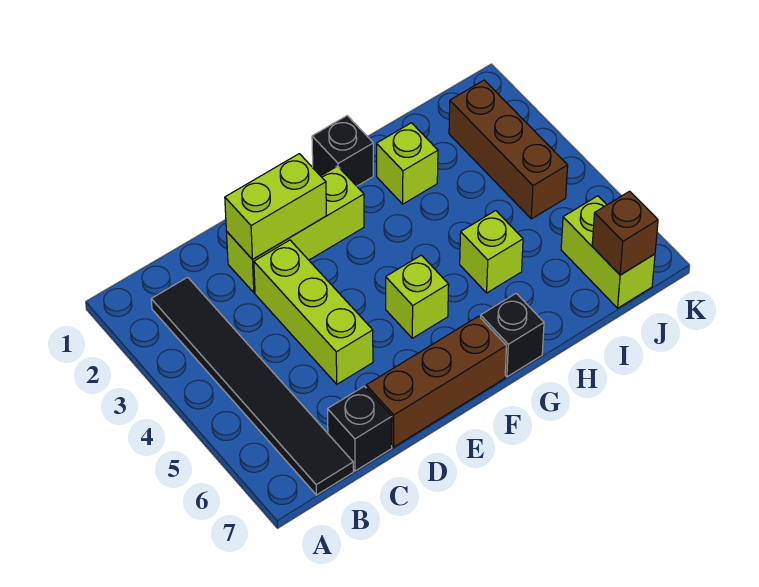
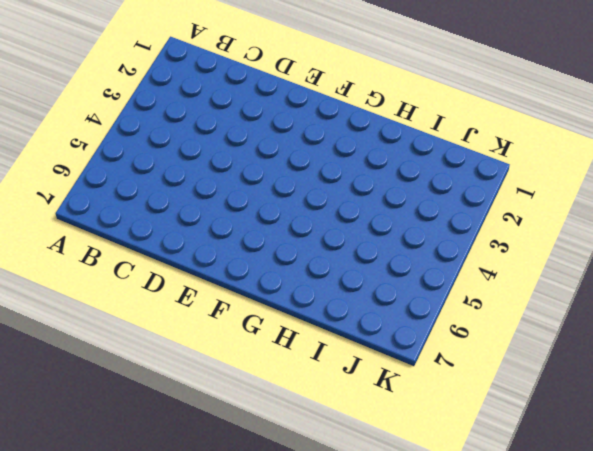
none -> black 1x6 tile [151,277,353,495]
none -> black 1x1 brick [328,386,392,471]
none -> lime 1x3 brick [227,166,364,293]

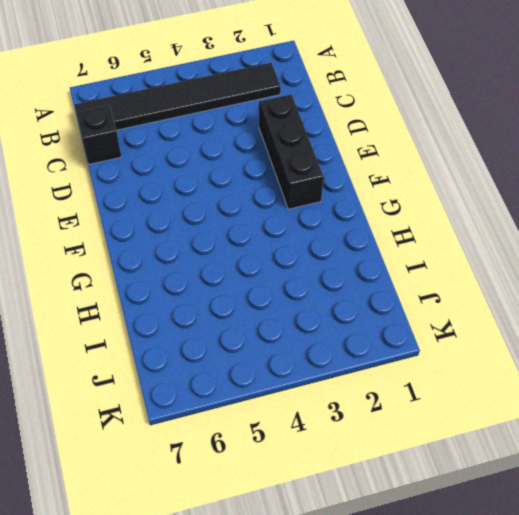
black 1x3 brick [259,94,324,209] -> lime 1x3 brick [227,166,364,293]
none -> lime 1x3 brick [254,240,373,384]
none -> brown 1x3 brick [366,316,506,447]
none -> lime 1x1 brick [386,255,449,338]

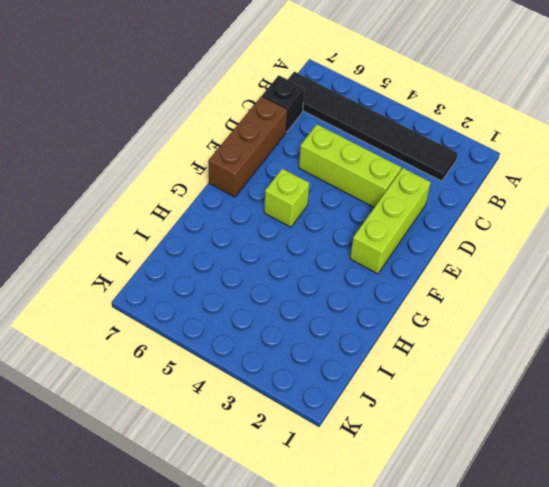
none -> black 1x1 brick [312,116,373,186]
none -> black 1x1 brick [480,293,544,377]
none -> lime 1x1 brick [377,123,438,204]

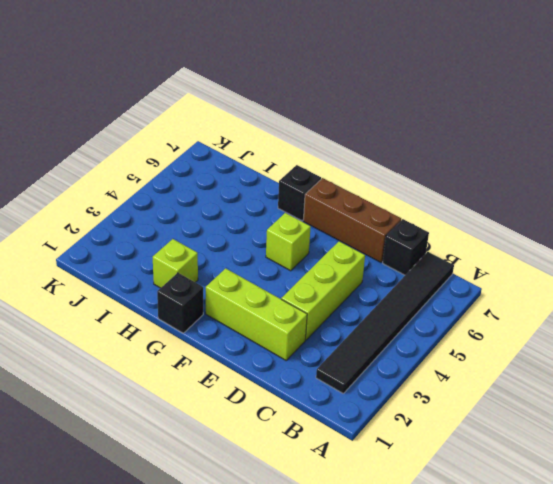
none -> lime 1x1 brick [460,211,523,293]
none -> brown 1x3 brick [449,80,568,219]
none -> lime 1x2 brick [561,196,655,308]

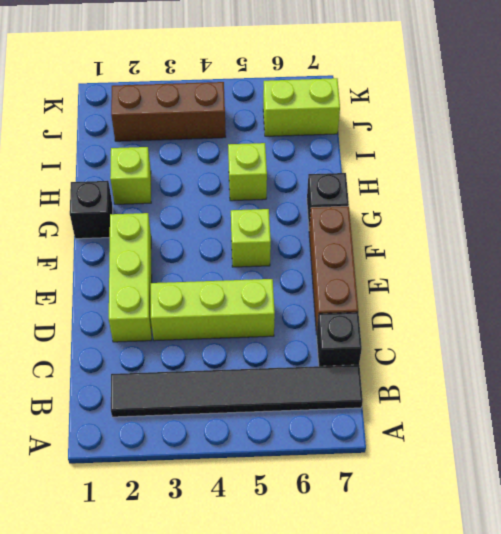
none -> lime 1x2 brick [225,154,326,260]
none -> brown 1x1 brick [592,191,658,275]

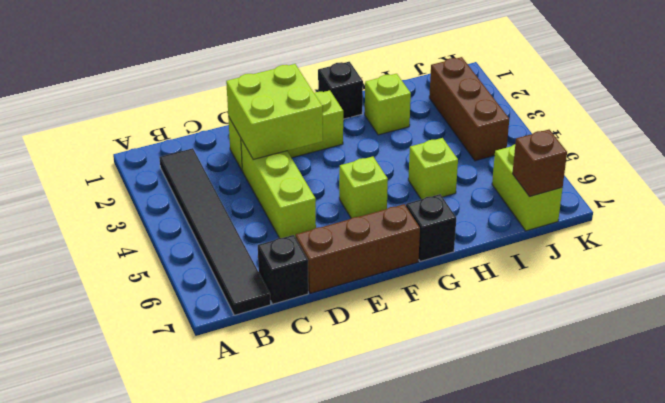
lime 2x2 brick [226,64,323,159] -> lime 1x2 brick [225,154,326,260]

